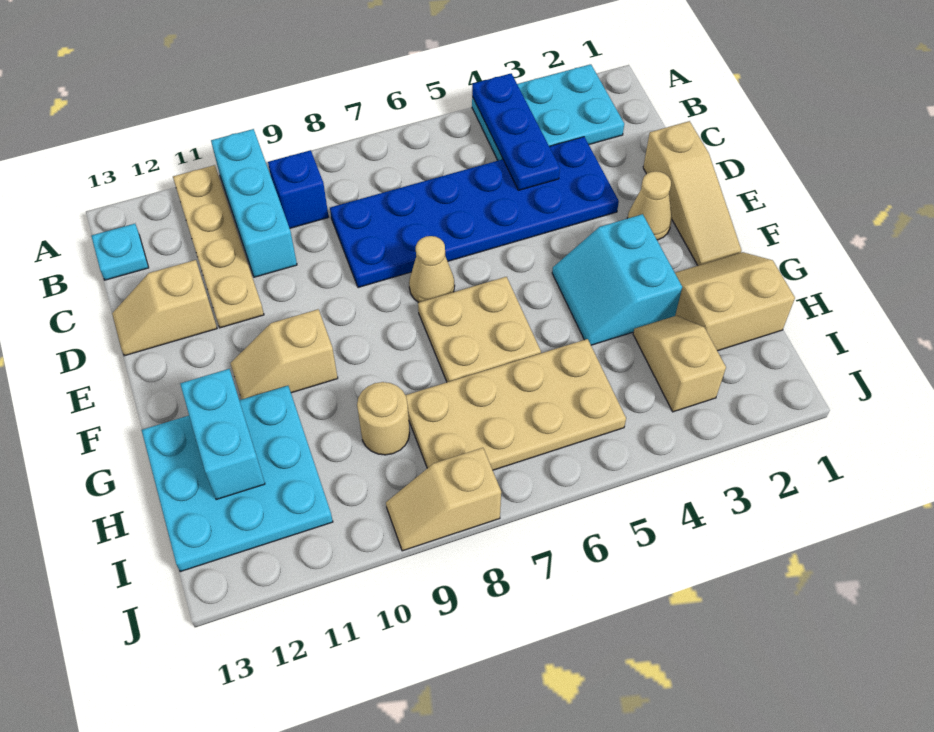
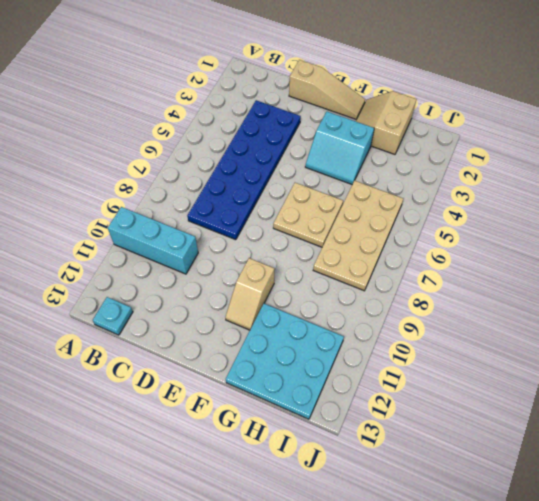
none -> cyan 2x3 plate [472,64,624,160]
none -> tan 1x4 plate [173,165,264,328]
none -> blue 1x1 brick [268,150,329,228]

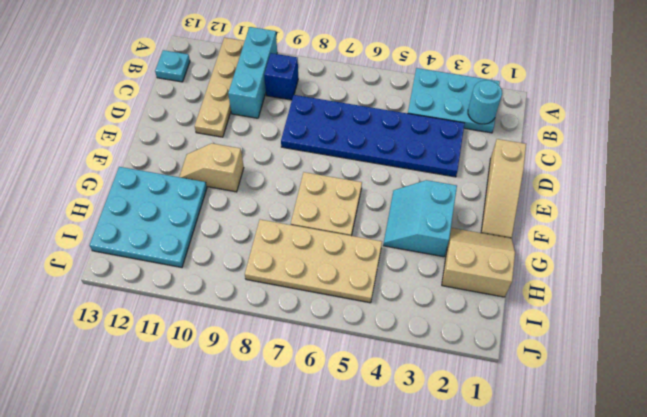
cyan 1x1 round brick [468,80,502,124] -> none
none -> tan 1x2 slope [112,260,217,356]
none -> tan 1x1 cone [627,171,672,240]
none -> tan 1x1 cone [409,236,455,303]

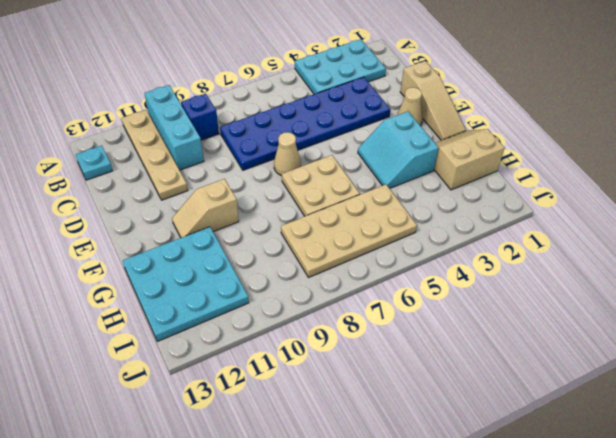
none -> tan 1x2 slope [112,260,217,356]
none -> tan 1x2 slope [633,316,726,412]
none -> tan 1x1 round brick [357,382,410,455]

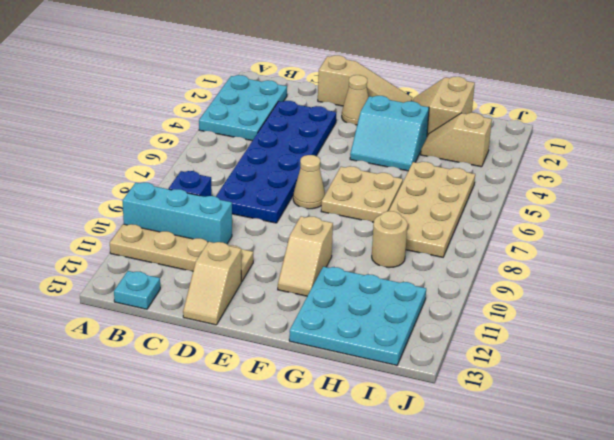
none -> tan 1x2 slope [386,448,501,551]
none -> blue 1x3 plate [472,74,560,190]
none -> cyan 1x2 brick [180,369,265,500]

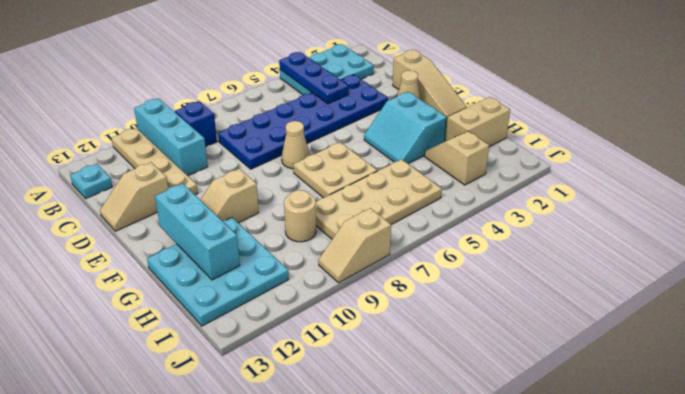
cyan 1x3 brick [155,184,240,280] -> cyan 1x2 brick [180,369,265,500]

